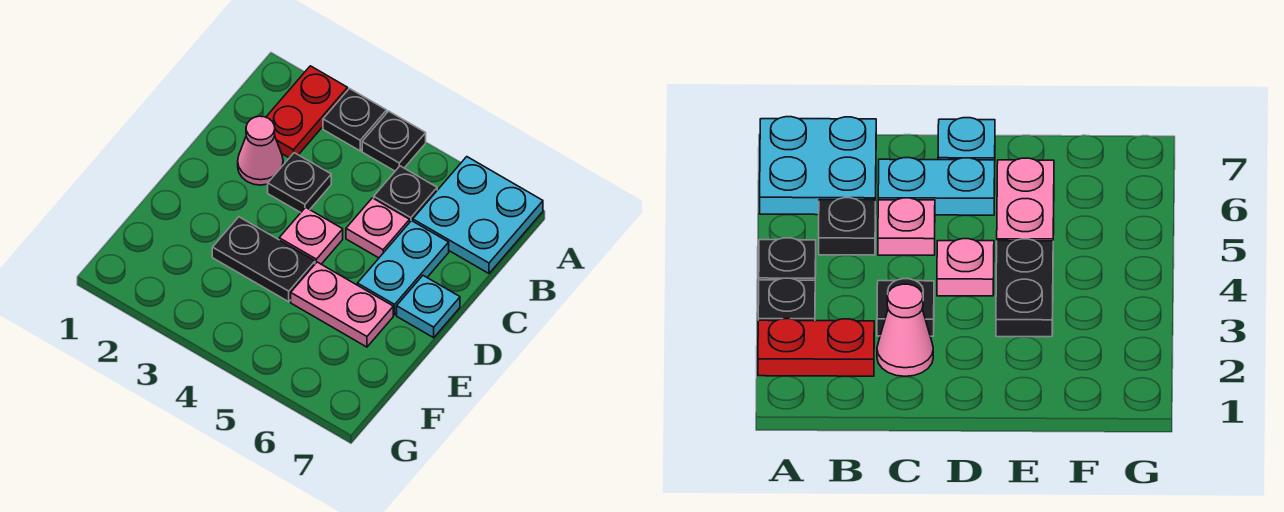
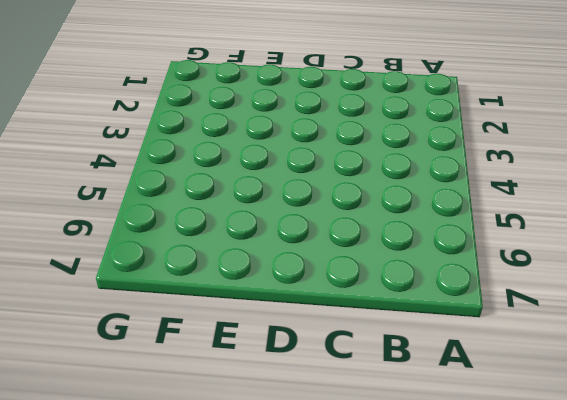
none -> red 1x2 plate [266,66,348,158]
none -> black 1x1 plate [323,89,387,151]
none -> black 1x1 plate [362,111,426,171]

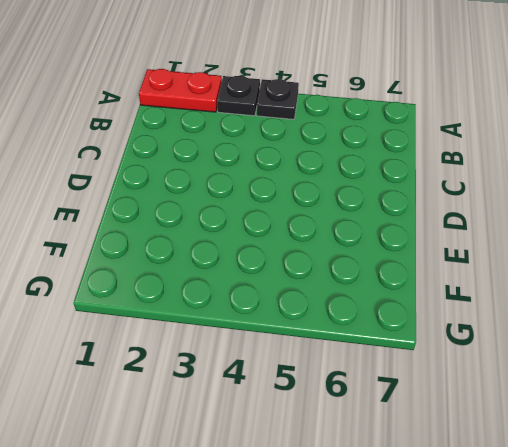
red 1x2 plate [139,69,222,112] -> red 1x2 plate turned to [266,66,348,158]
none -> cyan 2x2 plate [413,157,543,273]
none -> black 1x1 plate [374,166,437,222]
none -> pink 1x1 cone [238,116,283,185]

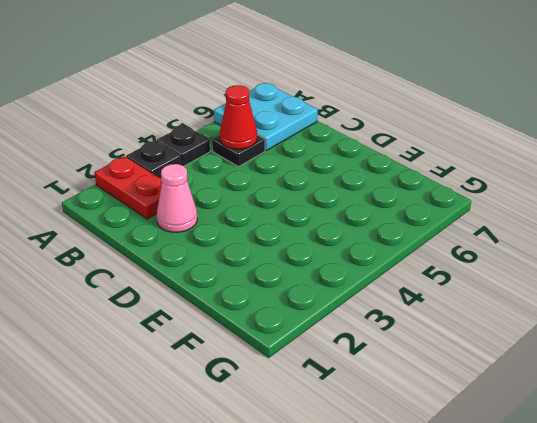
red 1x1 cone [220,85,257,149] -> none
none -> black 1x1 plate [268,153,331,213]
none -> pink 1x1 plate [346,198,410,258]
none -> cyan 1x2 plate [357,221,449,315]

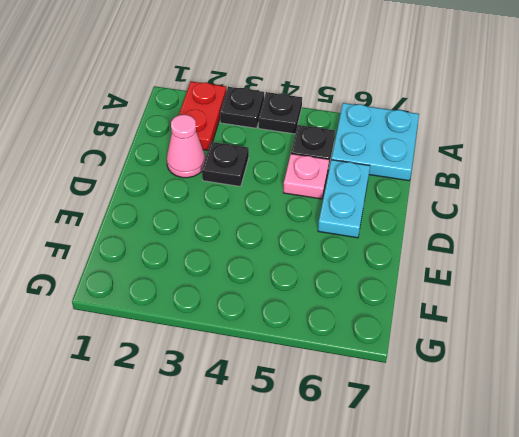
none -> pink 1x1 plate [279,207,343,264]
none -> cyan 1x1 plate [397,276,460,338]
none -> black 1x2 plate [212,217,315,302]

